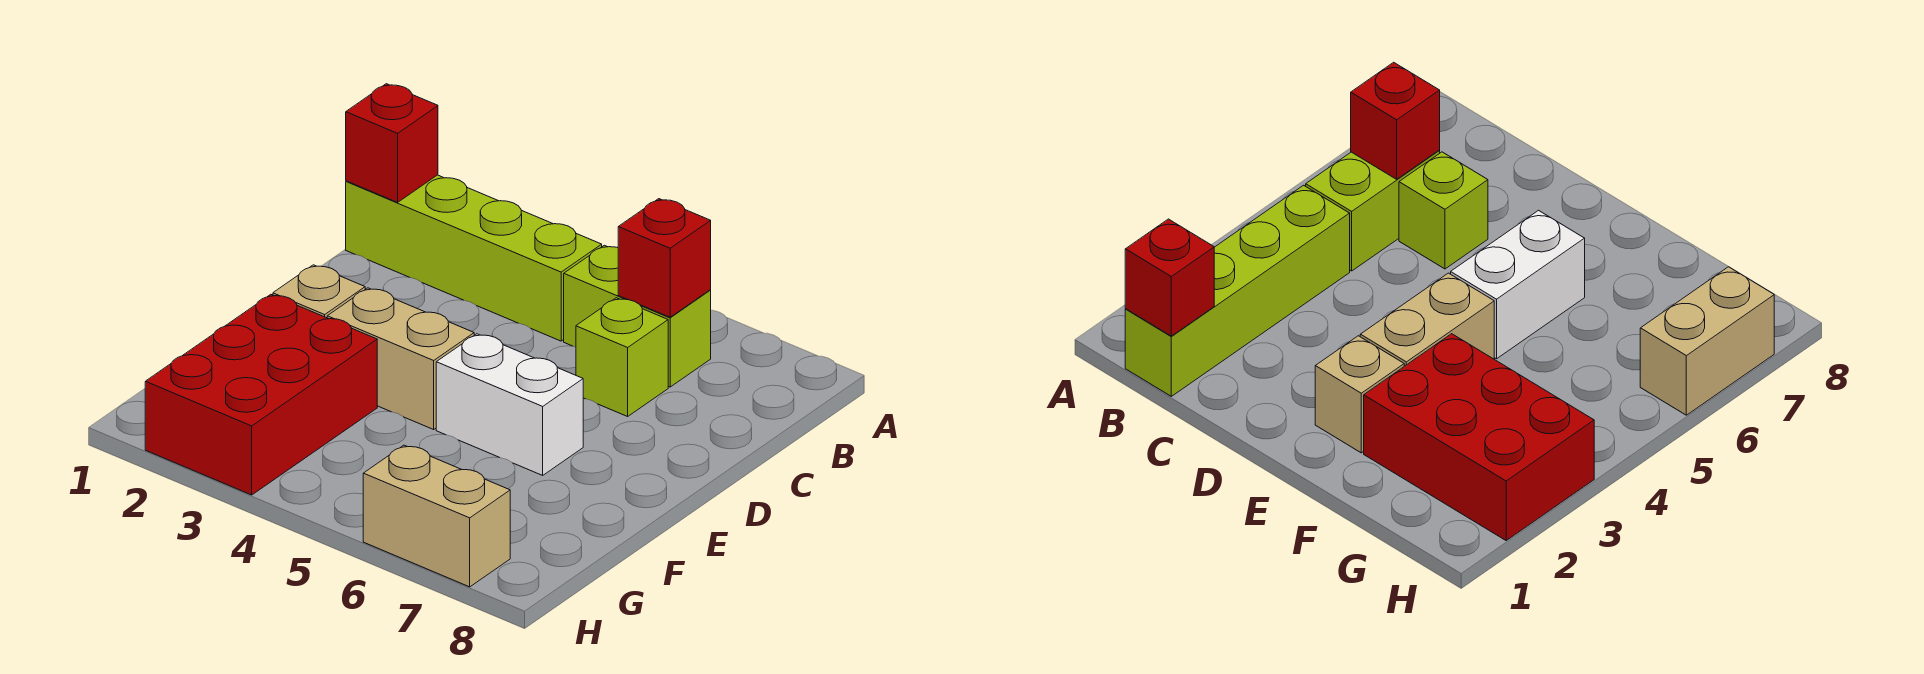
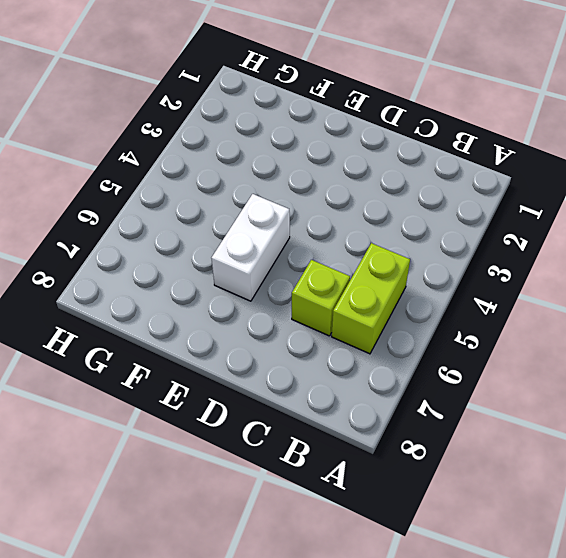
none -> lime 1x4 brick [346,175,602,341]
none -> tan 1x1 brick [273,265,365,318]

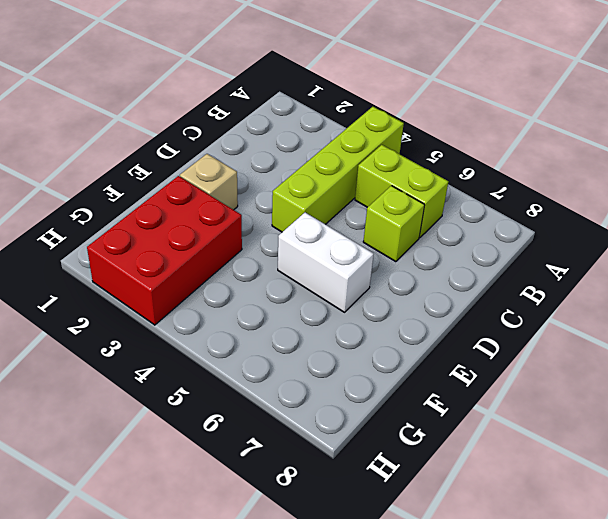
lime 1x4 brick [272,107,404,232] -> lime 1x4 brick turned to [346,175,602,341]
none -> tan 1x2 brick [327,288,474,429]
none -> tan 1x2 brick [363,445,510,587]

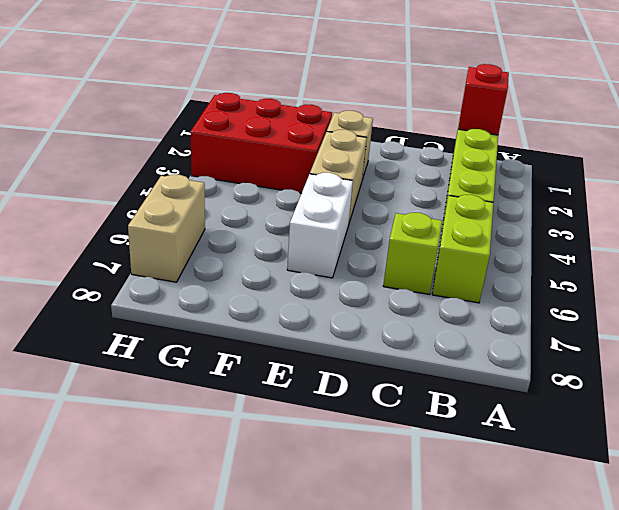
none -> red 1x1 brick [618,199,711,317]

